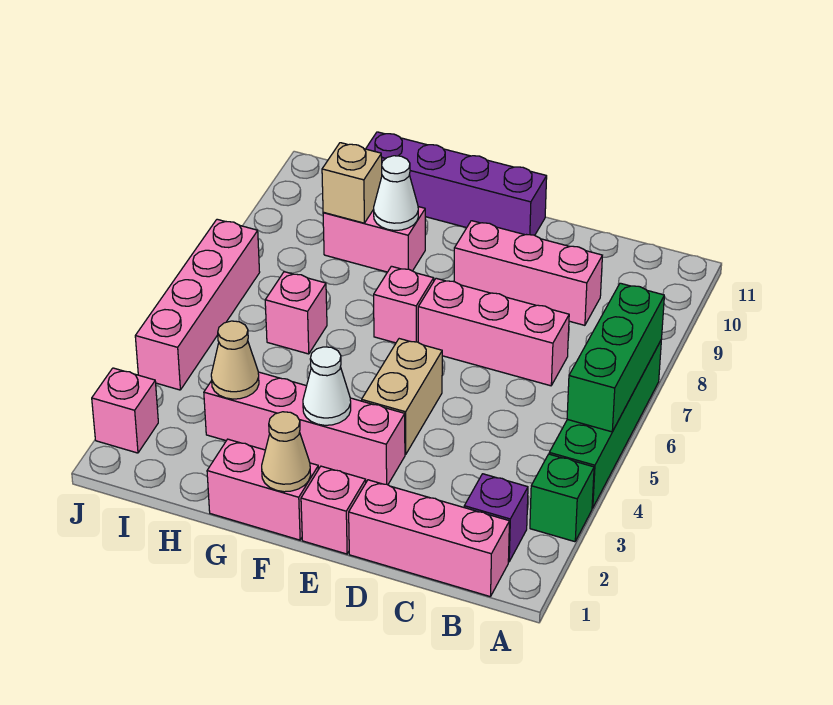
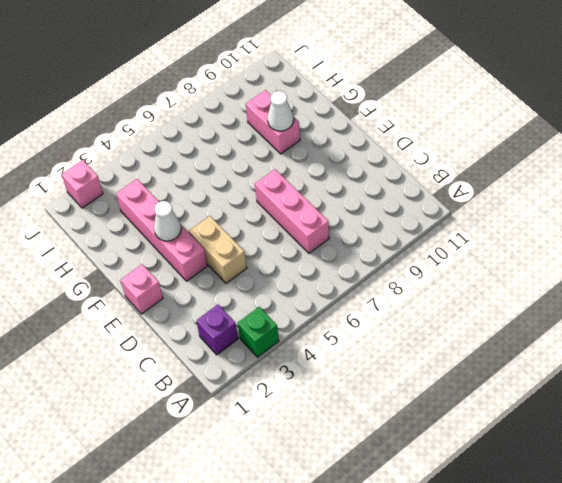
tan 1x2 brick [189,216,247,283] -> tan 1x2 brick turned to [362,339,442,454]
none -> green 1x4 brick [549,341,661,508]
none -> pink 1x3 brick [349,480,509,597]
none -> pink 1x3 brick [454,221,602,325]

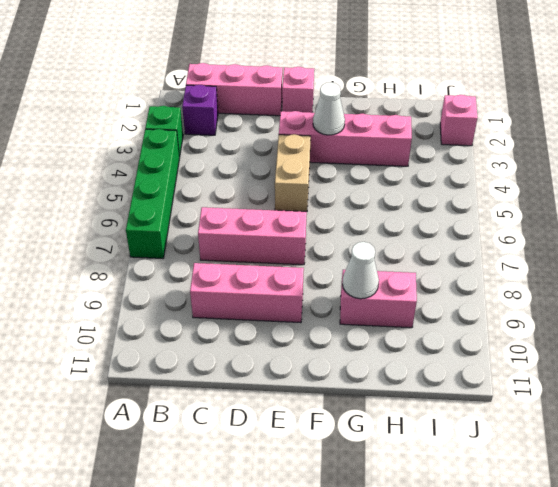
none -> purple 1x4 brick [366,132,547,235]
none -> pink 1x2 brick [207,439,319,540]
none -> pink 1x1 brick [374,266,434,343]

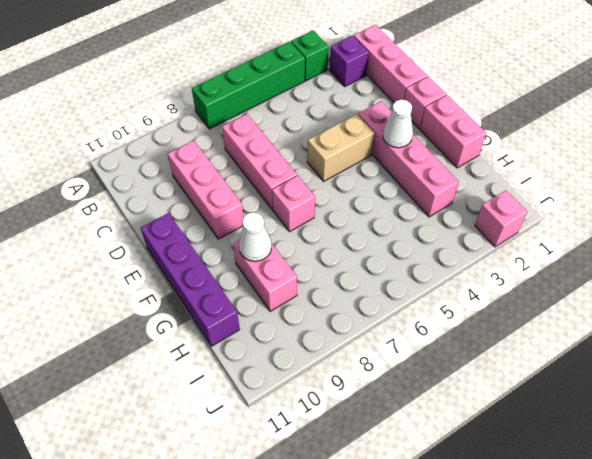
none -> pink 1x1 brick [265,272,327,354]
none -> pink 1x4 brick [135,219,260,390]
none -> green 1x3 brick [567,283,664,432]

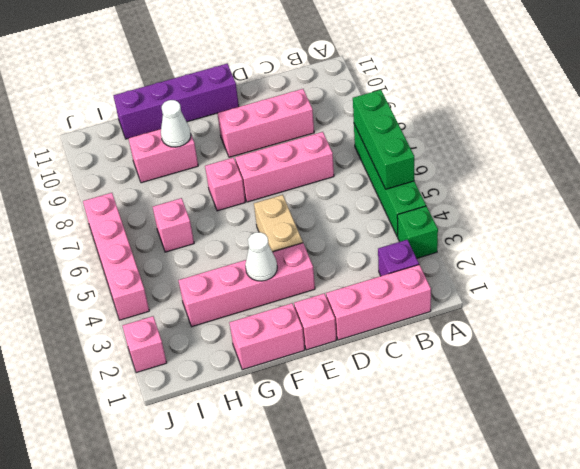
none -> tan 1x1 cone [262,412,311,492]
none -> tan 1x1 cone [211,321,259,399]
none -> tan 1x1 brick [322,143,382,223]

